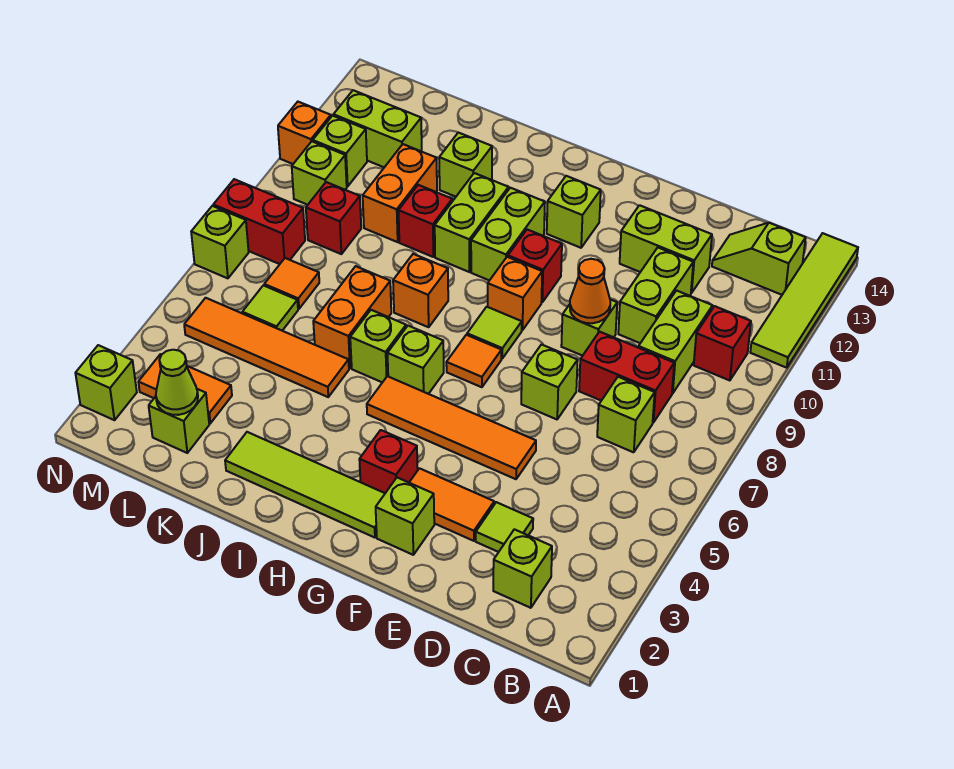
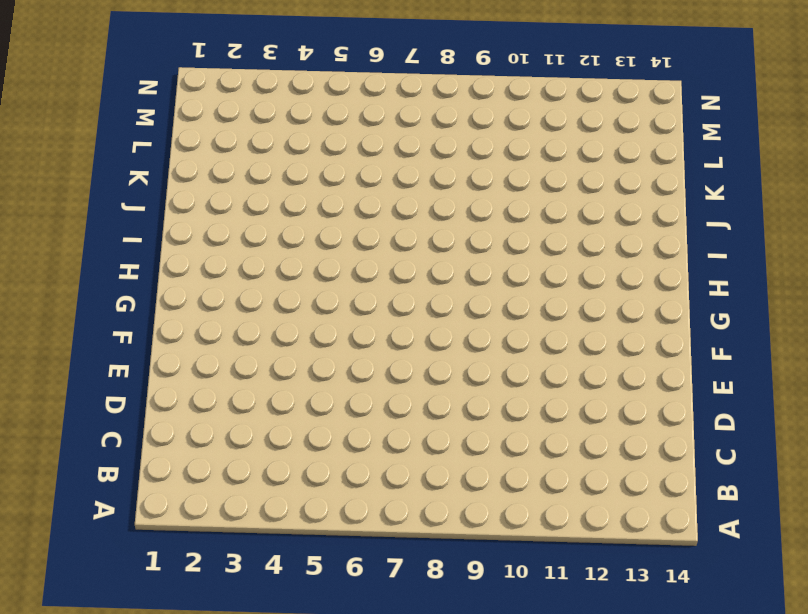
none -> lime 1x4 tile [750,233,858,368]
none -> red 1x1 brick [694,306,751,381]
none -> lime 1x2 slope [712,223,806,295]
none -> lime 1x1 brick [493,529,552,608]

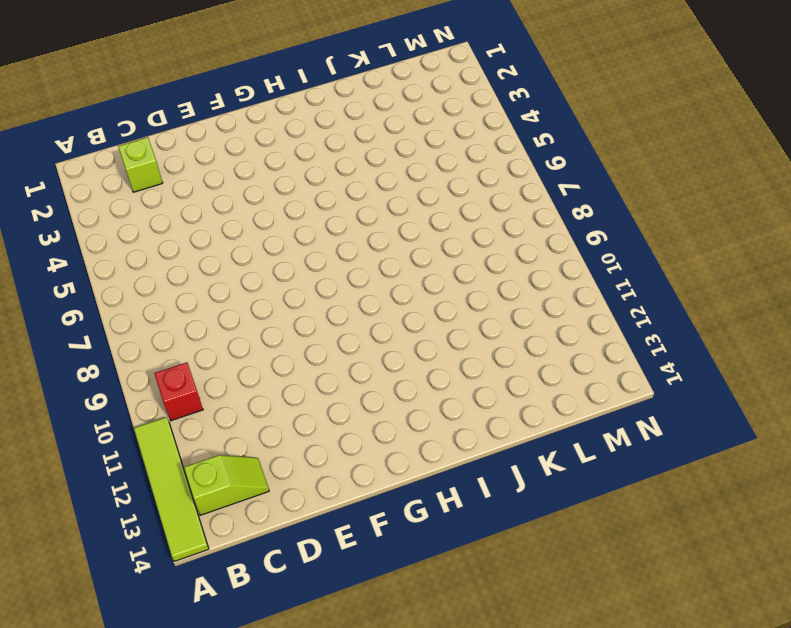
none -> lime 1x1 brick [597,377,655,452]
none -> red 1x2 brick [579,332,674,422]
none -> lime 1x2 brick [638,291,712,393]
none -> lime 1x1 tile [476,502,533,552]

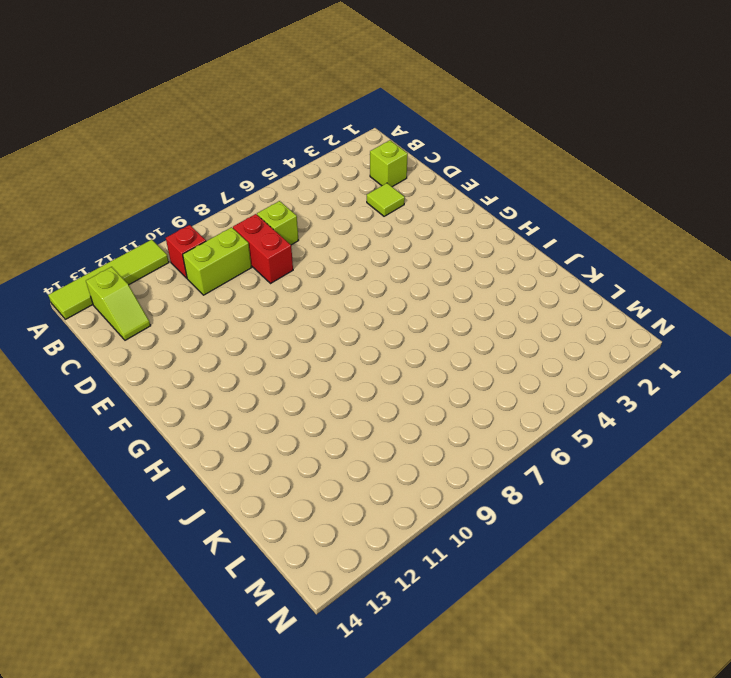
none -> lime 1x2 brick [618,248,693,343]
none -> lime 1x2 brick [620,205,712,293]
none -> orange 1x2 tile [409,468,494,541]
none -> orange 1x4 tile [367,376,536,479]

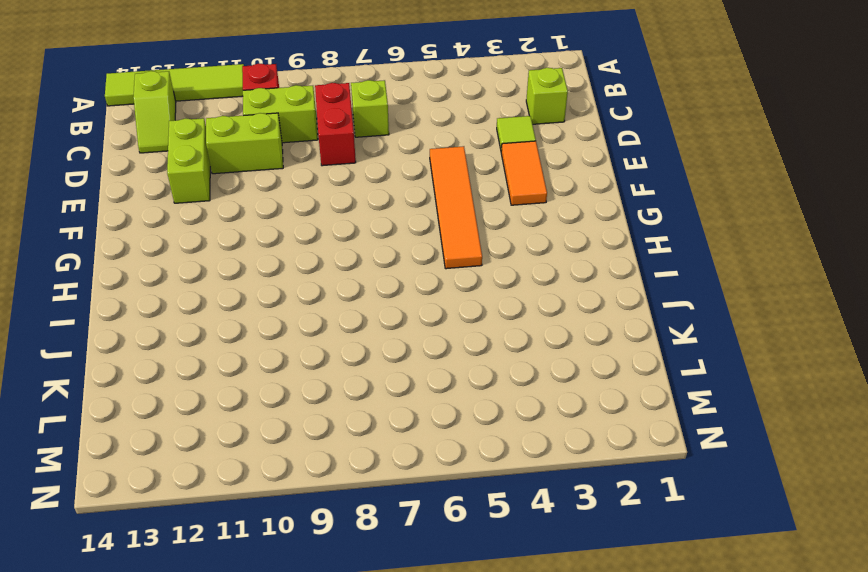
none -> lime 1x1 brick [521,345,578,419]
none -> lime 1x1 brick [561,299,617,356]
none -> lime 1x1 brick [376,478,434,555]
none -> lime 1x4 tile [225,432,385,538]

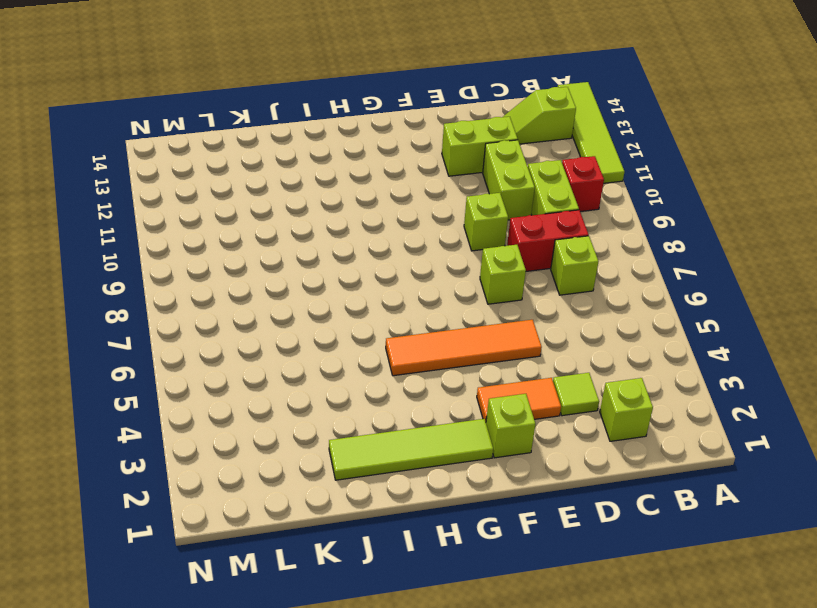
none -> red 1x1 brick [359,430,418,493]
none -> orange 1x1 tile [446,335,502,387]
none -> lime 1x1 tile [467,307,522,358]
none -> orange 1x1 brick [488,257,542,330]

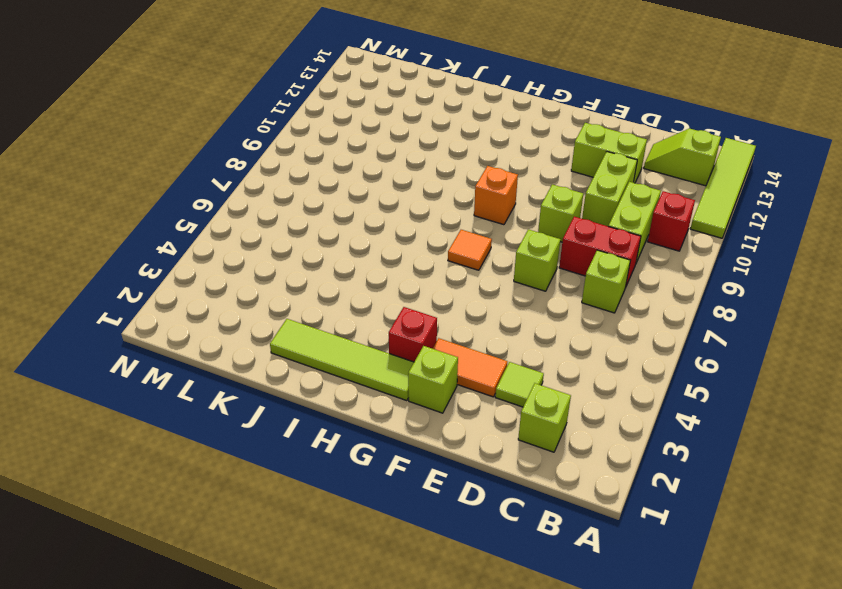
none -> orange 1x4 tile [367,376,536,479]
none -> lime 1x1 tile [467,307,522,358]
none -> red 1x1 brick [508,230,562,302]
none -> lime 1x1 brick [547,176,601,248]

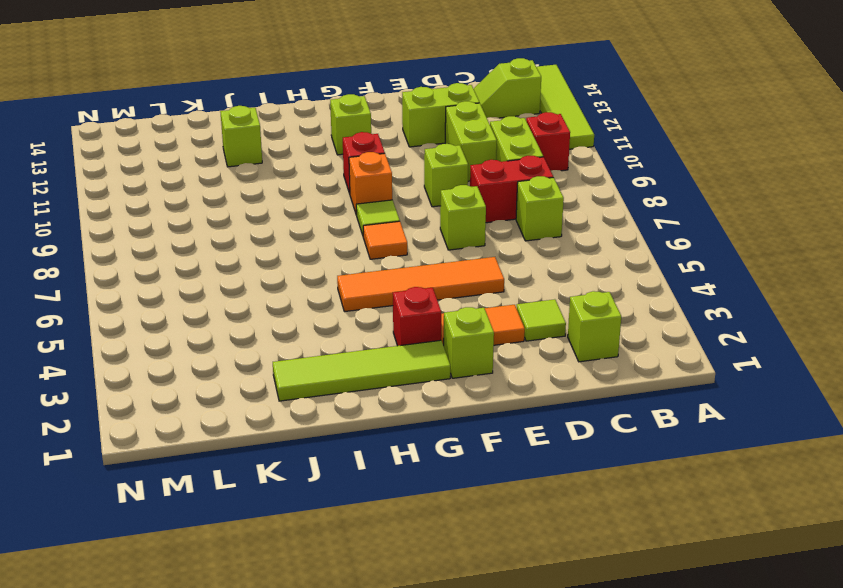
none -> lime 1x1 brick [387,326,444,394]
none -> lime 1x2 brick [471,188,545,280]
none -> lime 1x1 brick [350,310,406,382]
none -> orange 1x1 brick [393,254,448,327]

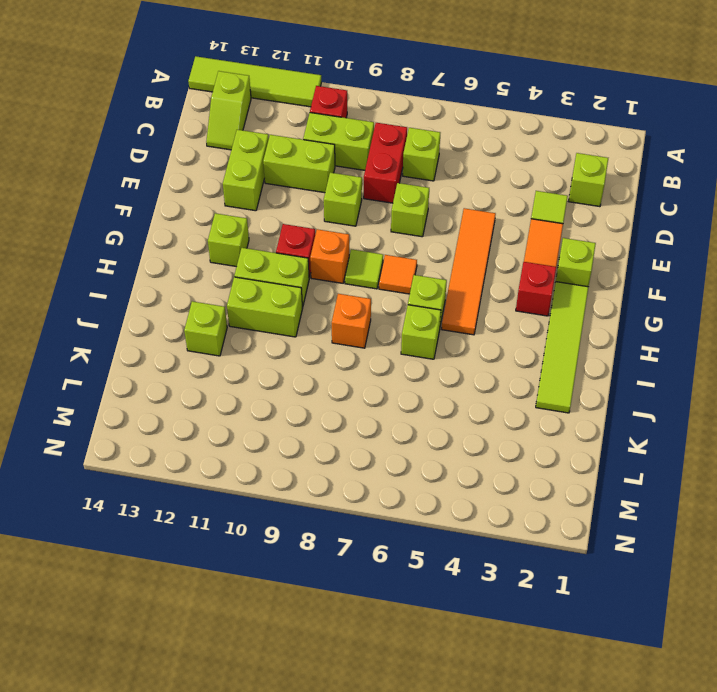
none -> orange 1x4 tile [184,298,349,397]
none -> orange 1x2 brick [313,266,391,368]
none -> red 1x1 brick [398,185,452,257]
none -> orange 1x2 brick [363,144,437,242]

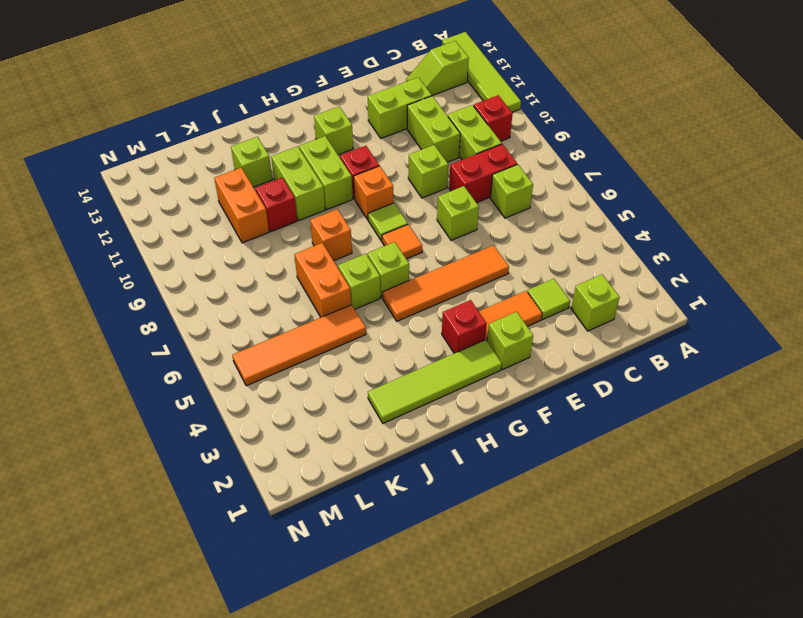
none -> lime 1x1 brick [149,389,209,453]
none -> orange 1x2 tile [138,354,232,423]
none -> lime 1x1 tile [242,285,298,331]
none -> orange 1x1 tile [264,258,319,309]

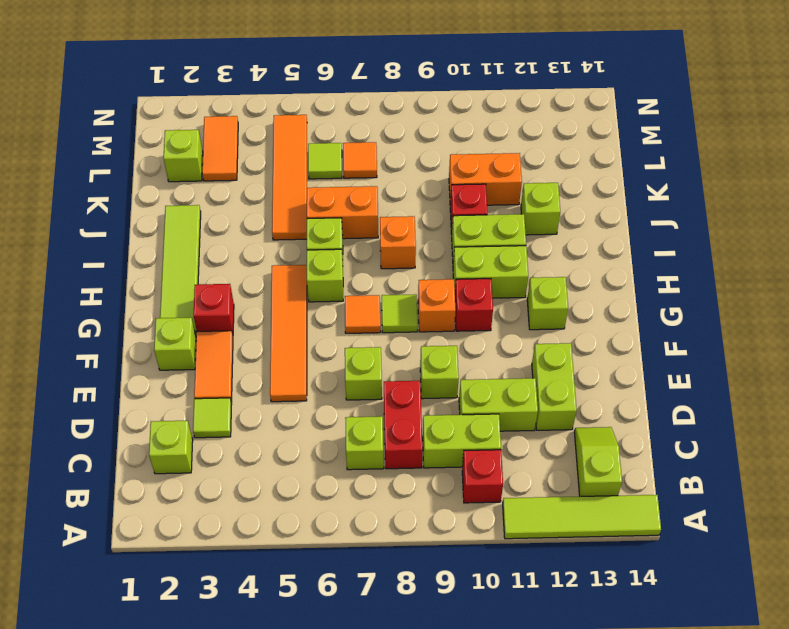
none -> red 1x1 brick [306,182,361,254]
none -> lime 1x2 brick [333,90,422,167]
none -> red 1x2 brick [213,179,305,264]
none -> lime 1x1 brick [292,141,347,205]

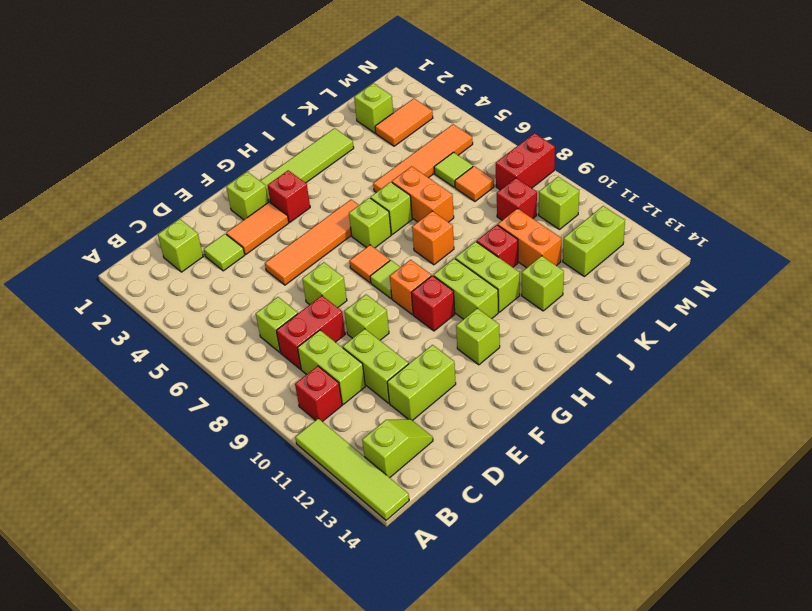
none -> lime 1x1 brick [313,116,367,186]
none -> lime 1x1 brick [75,345,137,420]
none -> lime 1x1 brick [191,206,249,278]
none -> orange 1x1 brick [278,102,331,164]

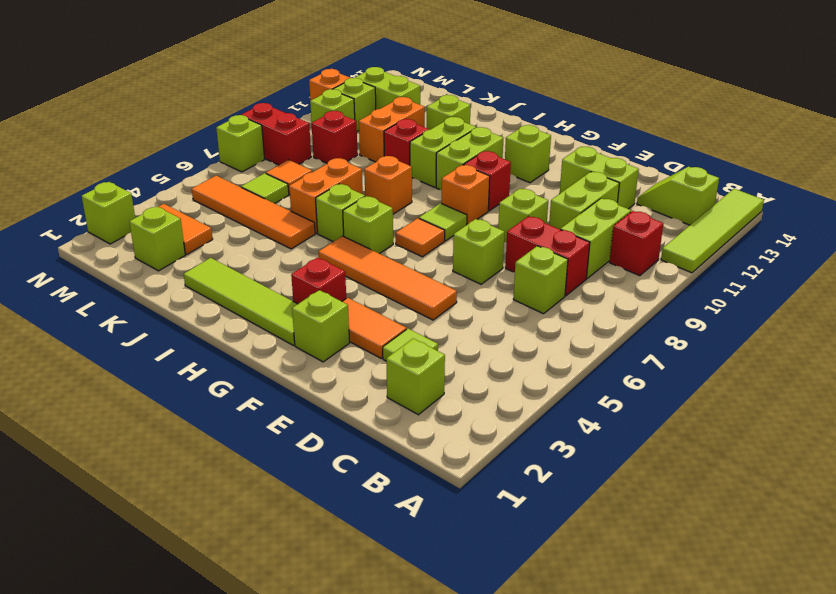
none -> orange 1x1 cone [570,259,610,323]
none -> lime 1x1 cone [156,350,198,415]

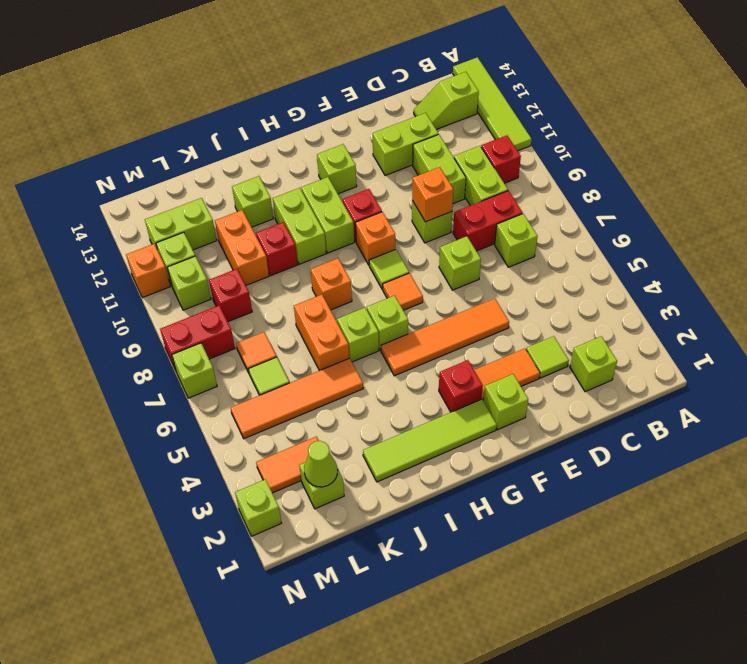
orange 1x1 brick [412,167,453,222] -> orange 1x1 cone [570,259,610,323]

